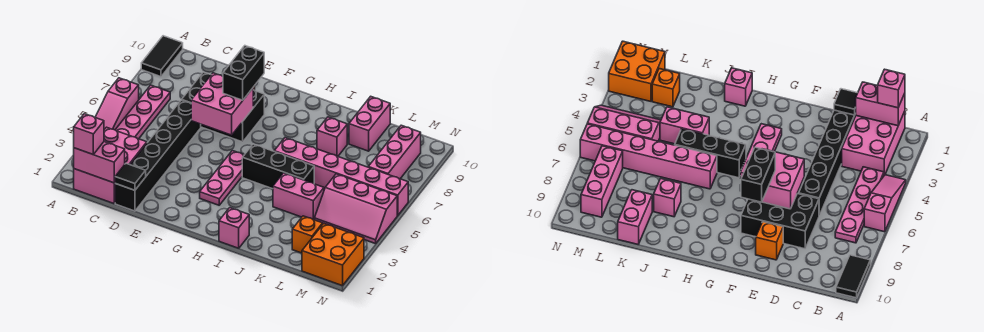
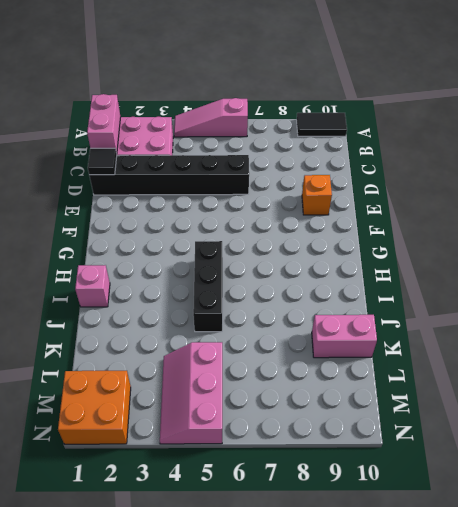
none -> pink 1x4 plate [116,85,170,139]
none -> black 2x3 brick [182,72,264,142]
none -> pink 1x3 plate [200,150,244,205]

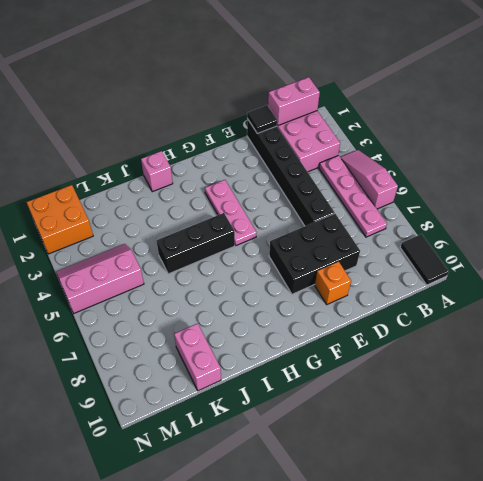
none -> pink 1x6 brick [274,138,408,216]
none -> pink 1x2 brick [273,173,324,220]
none -> pink 1x1 brick [317,117,347,156]

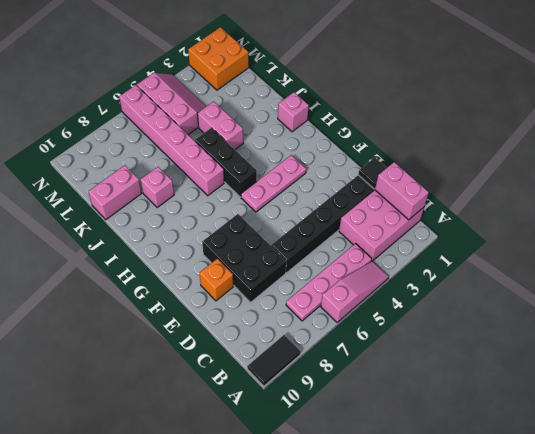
none -> orange 1x1 brick [292,216,323,253]
none -> pink 1x3 brick [369,125,421,179]
none -> pink 2x2 brick [191,73,253,135]

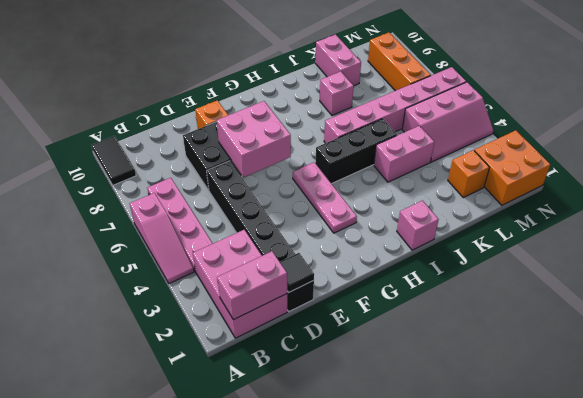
orange 1x3 brick [368,33,431,91] -> pink 1x3 brick [369,125,421,179]
none -> pink 1x1 brick [74,114,104,155]
none -> black 1x2 brick [223,46,264,100]

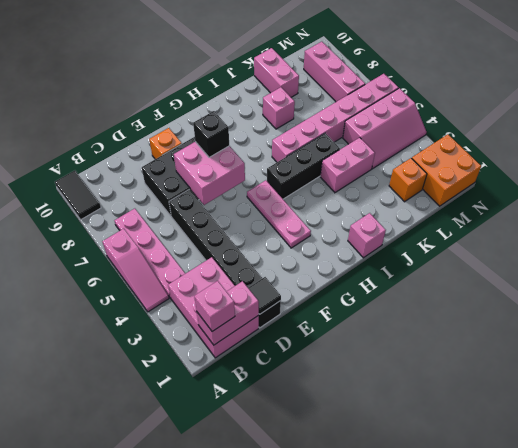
black 1x1 brick [193,111,229,157] -> black 1x2 brick [223,46,264,100]

